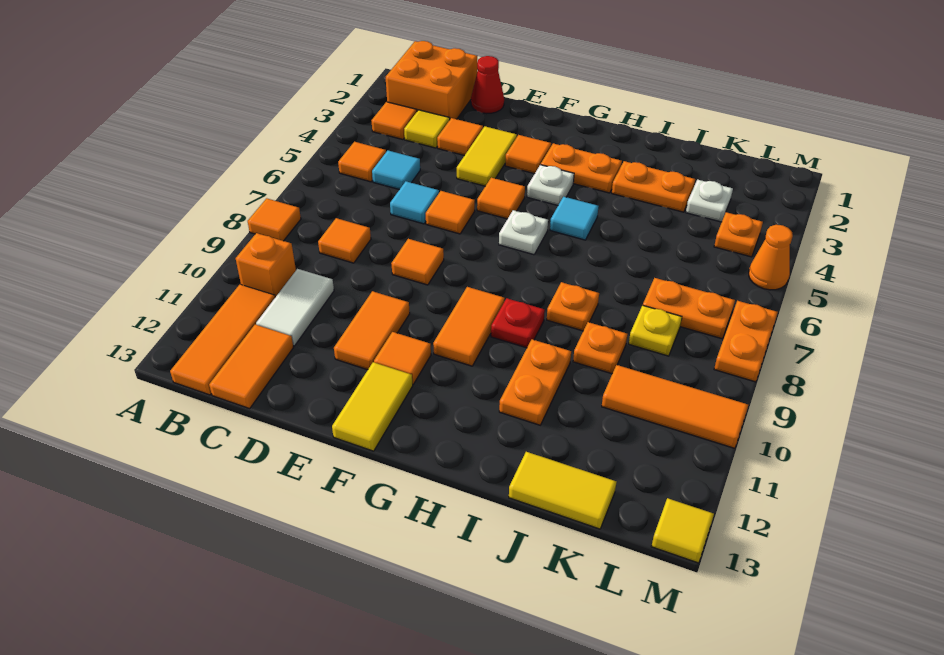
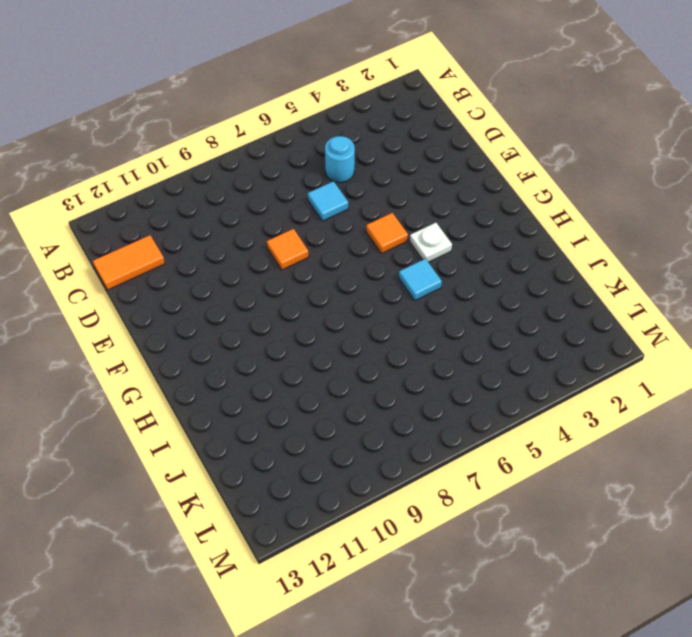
cyan 1x1 round brick [325,136,355,182] -> cyan 1x1 tile [372,150,420,190]
none -> orange 1x1 tile [248,198,301,241]
none -> orange 2x2 brick [386,41,477,119]
none -> orange 1x1 tile [371,102,417,139]
none -> orange 1x1 tile [338,142,386,182]

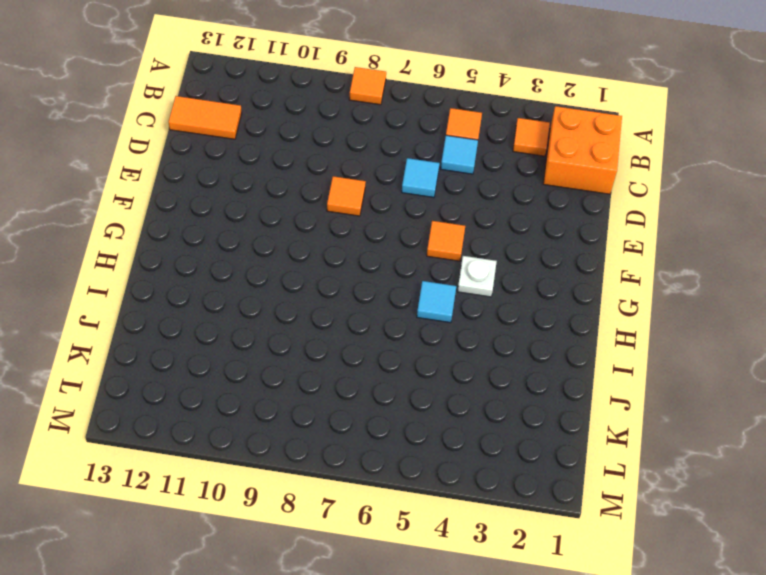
none -> orange 1x1 brick [236,233,296,297]
none -> orange 1x3 tile [170,285,275,395]
none -> yellow 1x1 tile [404,110,450,148]
none -> orange 1x1 tile [318,218,371,263]

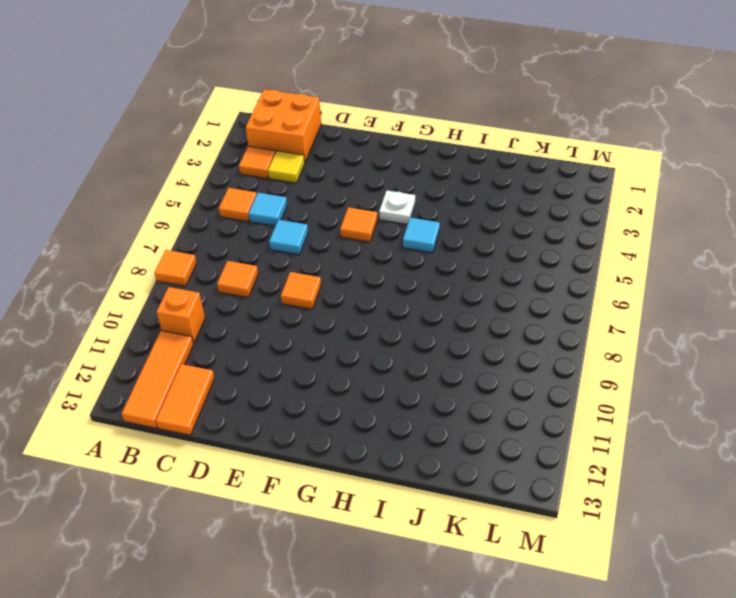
none -> white 1x2 tile [256,269,334,346]
none -> red 1x1 cone [471,56,504,114]
none -> orange 1x1 tile [437,118,483,156]
none -> yellow 1x2 tile [457,126,517,186]

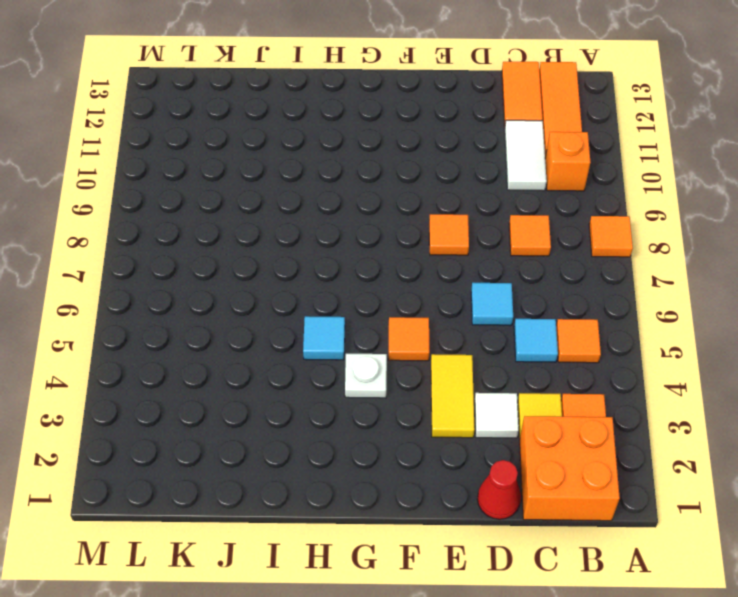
white 1x1 tile [475,393,519,438] -> orange 1x1 tile [437,118,483,156]
none -> orange 1x1 tile [426,191,475,234]
none -> orange 1x2 tile [334,291,410,370]
none -> orange 1x1 tile [505,135,551,174]
none -> orange 1x1 tile [374,332,431,384]

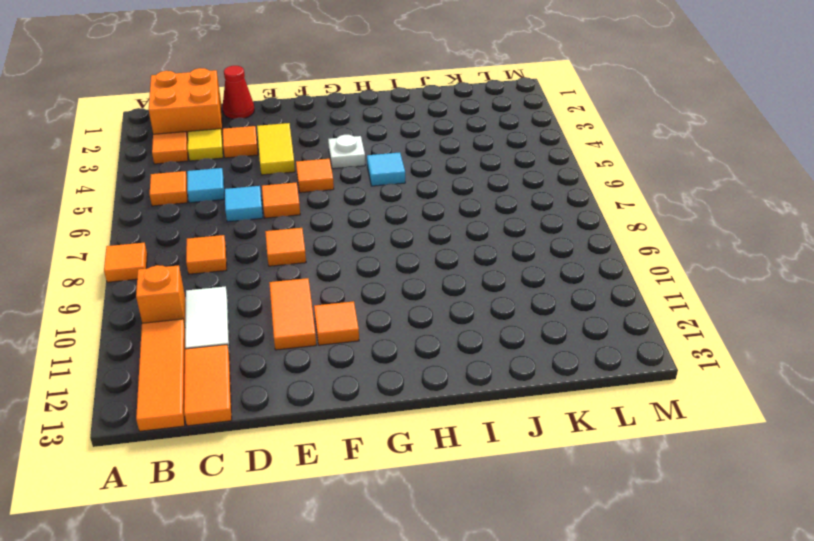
none -> orange 1x1 tile [505,135,551,174]
none -> yellow 1x2 tile [332,362,413,451]
none -> orange 1x2 plate [541,143,622,193]
none -> white 1x1 plate [499,210,548,255]

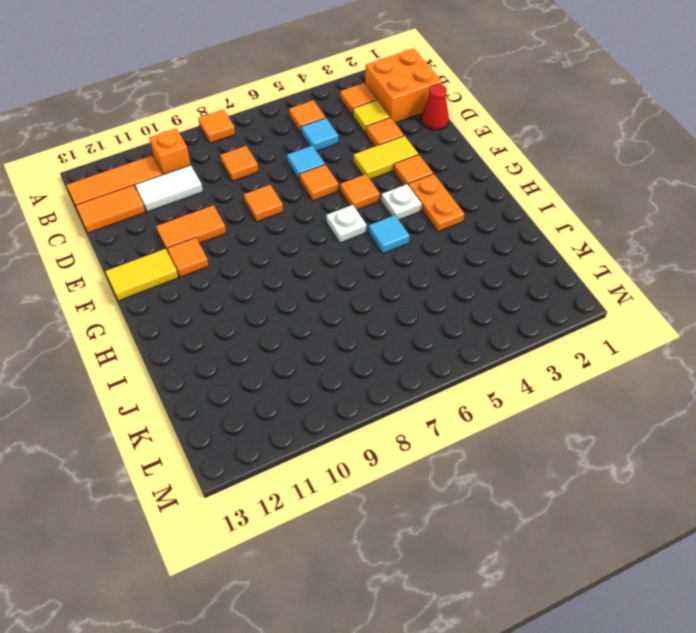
none -> orange 1x2 tile [433,287,505,366]
none -> red 1x1 plate [491,298,545,348]
none -> orange 1x2 plate [612,161,695,212]
none -> orange 1x1 plate [547,282,599,331]

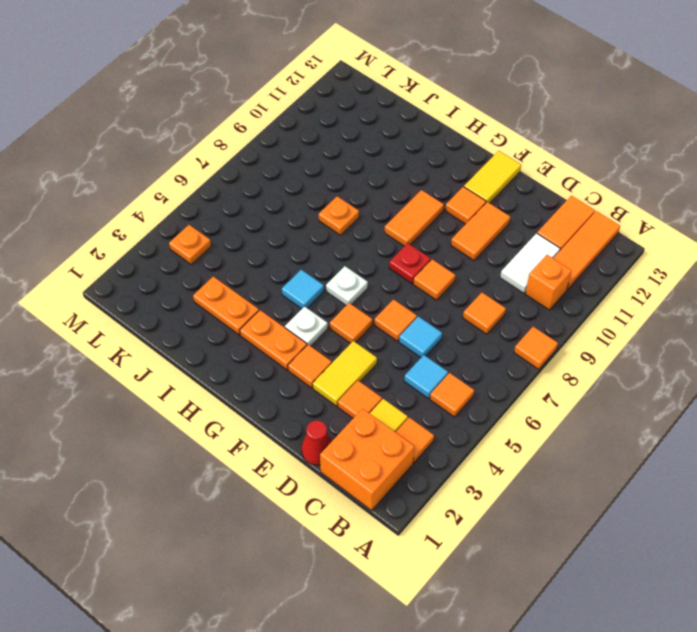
red 1x1 plate [389,243,431,284] -> red 1x1 plate moved to [491,298,545,348]
none -> orange 1x2 plate [499,339,571,425]
none -> orange 1x1 plate [573,322,627,374]
none -> yellow 1x2 tile [509,452,616,529]
none -> white 1x1 plate [686,180,733,222]

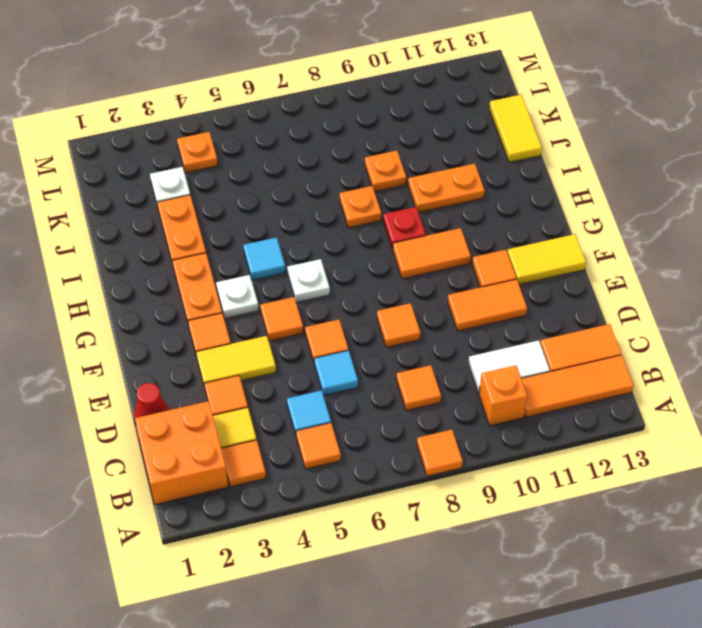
none -> orange 1x2 plate [643,278,735,339]
none -> yellow 1x1 plate [629,305,682,356]
none -> orange 1x3 tile [602,365,748,448]
none -> orange 1x1 cone [749,225,793,290]

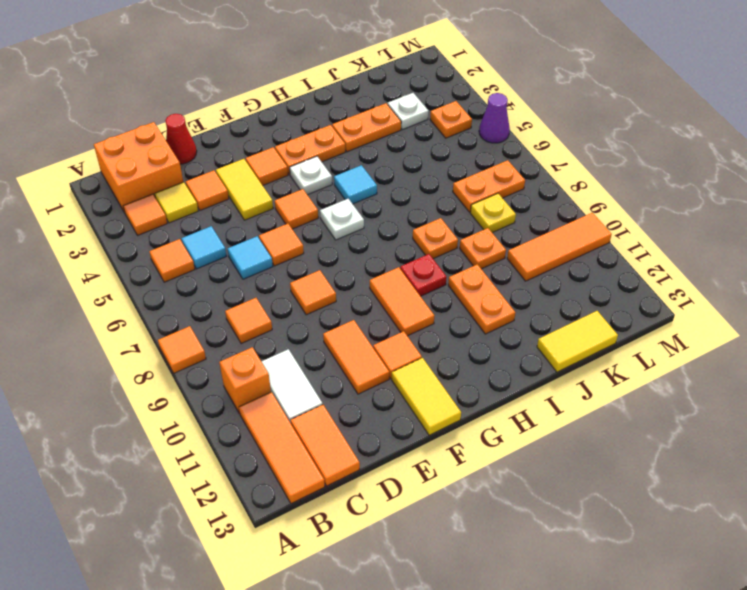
purple 1x1 cone [479,93,510,143] -> orange 1x1 cone [749,225,793,290]
none -> orange 1x2 plate [714,301,778,382]
none -> yellow 1x1 tile [651,498,714,563]

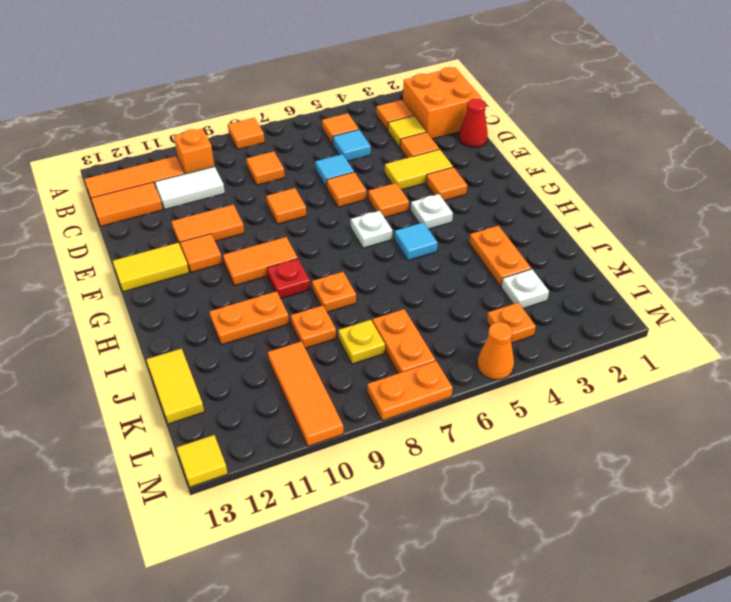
none -> orange 1x2 plate [541,143,622,193]

